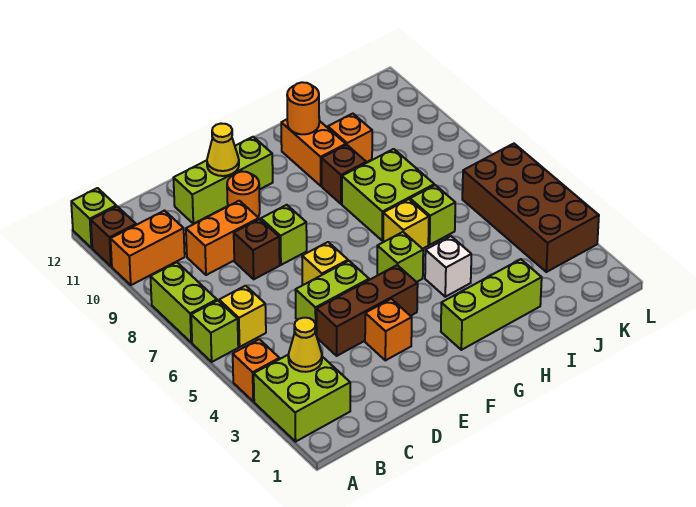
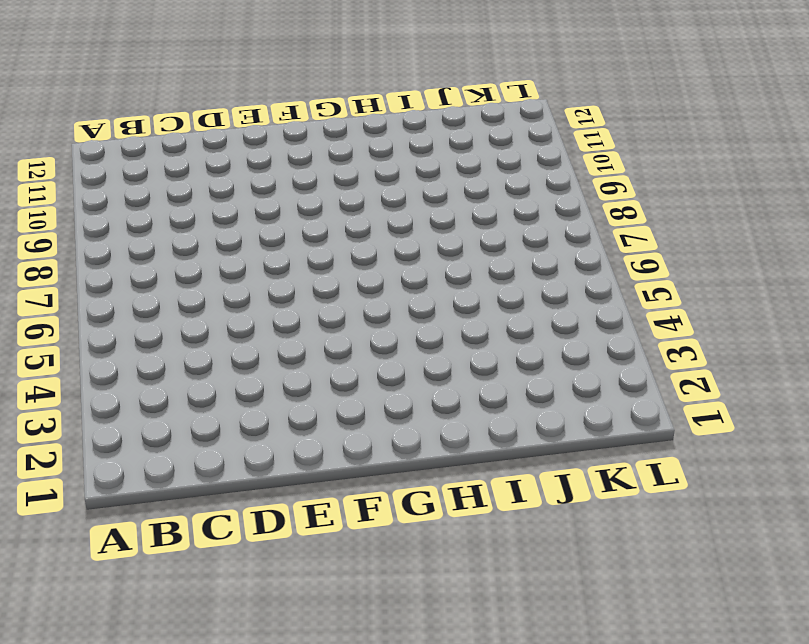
none -> lime 2x2 brick [254,354,350,442]
none -> orange 1x1 brick [233,339,279,401]
none -> lime 1x1 brick [191,300,238,362]
none -> lime 1x2 brick [150,262,217,342]

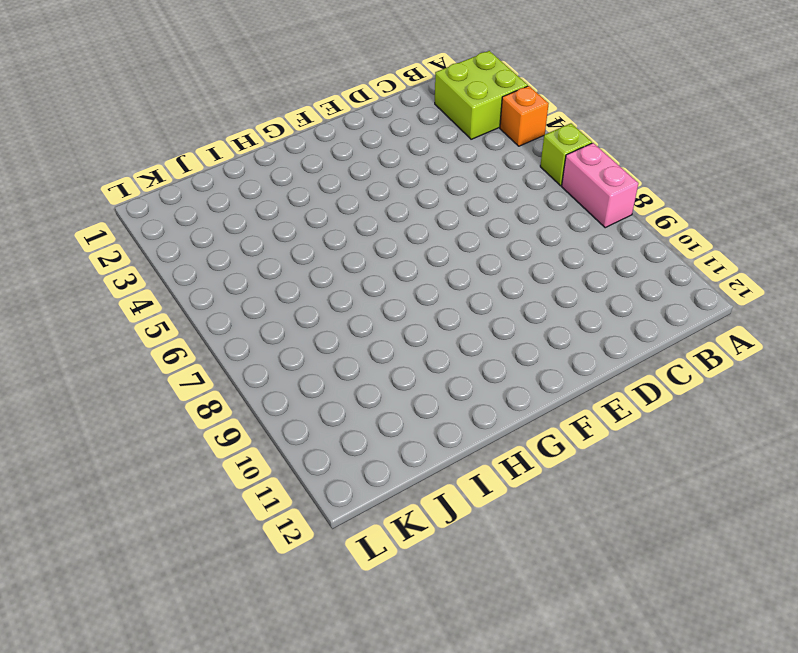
pink 1x2 brick [562,143,639,228] -> lime 1x2 brick [150,262,217,342]
none -> orange 1x2 brick [111,211,185,285]
none -> brown 1x1 brick [91,206,136,266]
none -> lime 1x1 brick [71,188,116,248]
none -> yellow 1x1 brick [219,286,266,347]

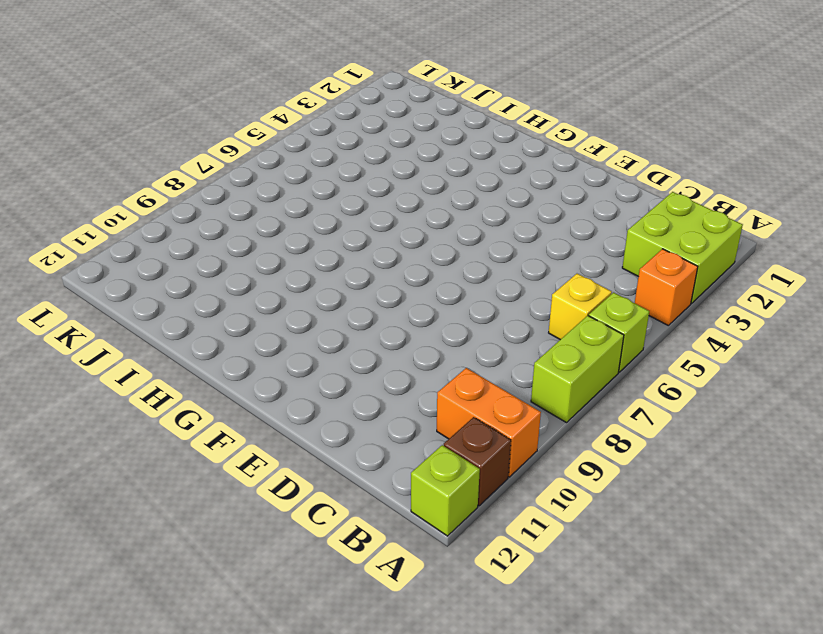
none -> orange 1x2 brick [186,201,259,275]
none -> brown 1x3 brick [316,265,418,356]
none -> lime 1x2 brick [295,261,369,336]
none -> brown 1x1 brick [234,219,280,279]

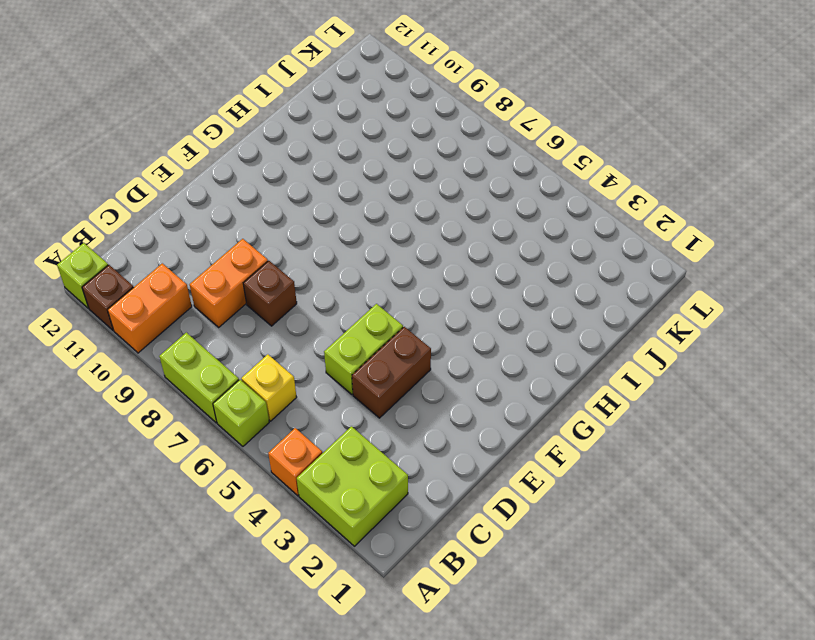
brown 1x2 brick [352,327,431,418] -> brown 1x3 brick [316,265,418,356]
none -> lime 1x3 brick [174,137,273,224]
none -> orange 1x1 brick [365,299,412,360]
none -> yellow 1x1 brick [302,242,348,285]
none -> lime 1x1 brick [261,205,307,265]

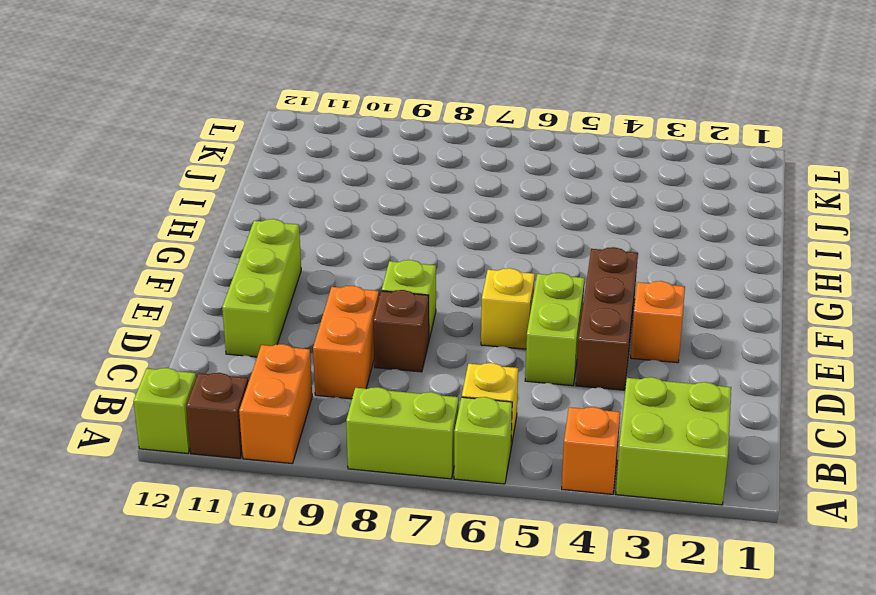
none -> orange 1x1 round brick [227,172,260,217]
none -> lime 1x3 brick [441,259,542,350]
none -> lime 1x1 brick [377,232,423,282]
none -> white 1x1 brick [425,236,471,297]

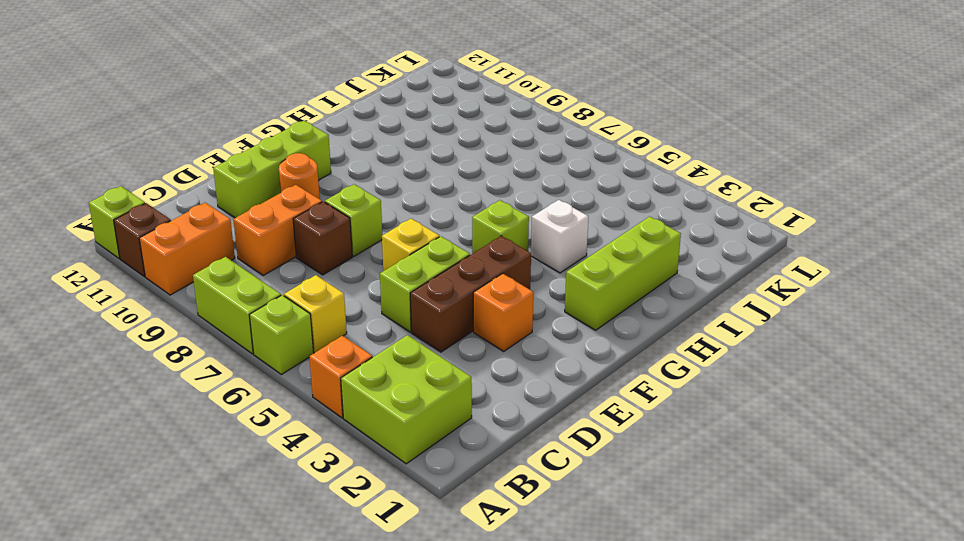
none -> yellow 1x1 brick [383,199,429,249]
none -> lime 2x2 brick [342,149,434,240]
none -> brown 1x1 brick [322,145,366,204]
none -> orange 1x2 brick [281,119,346,186]

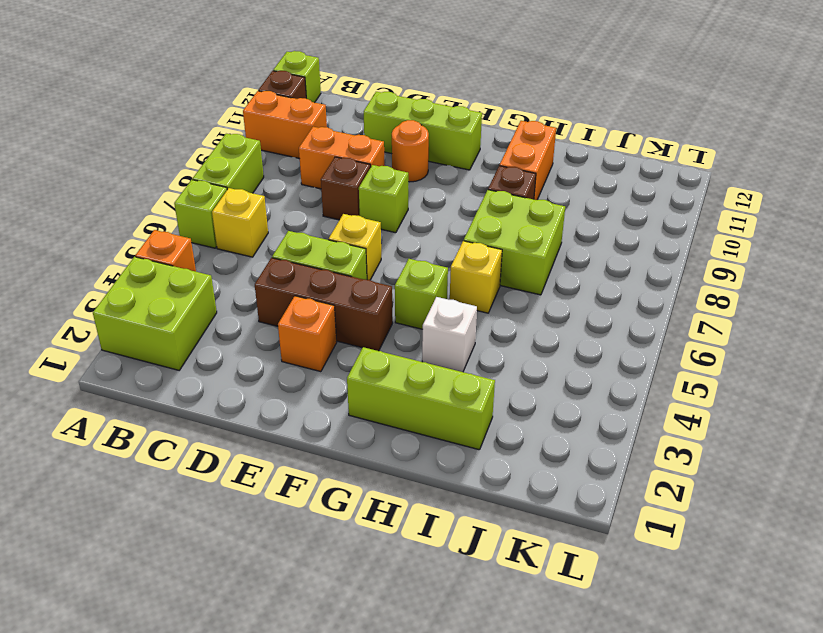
none -> lime 1x1 brick [410,185,455,245]
none -> orange 1x1 brick [328,114,372,162]
none -> brown 2x4 brick [462,144,599,272]
none -> yellow 1x1 cone [288,318,322,372]

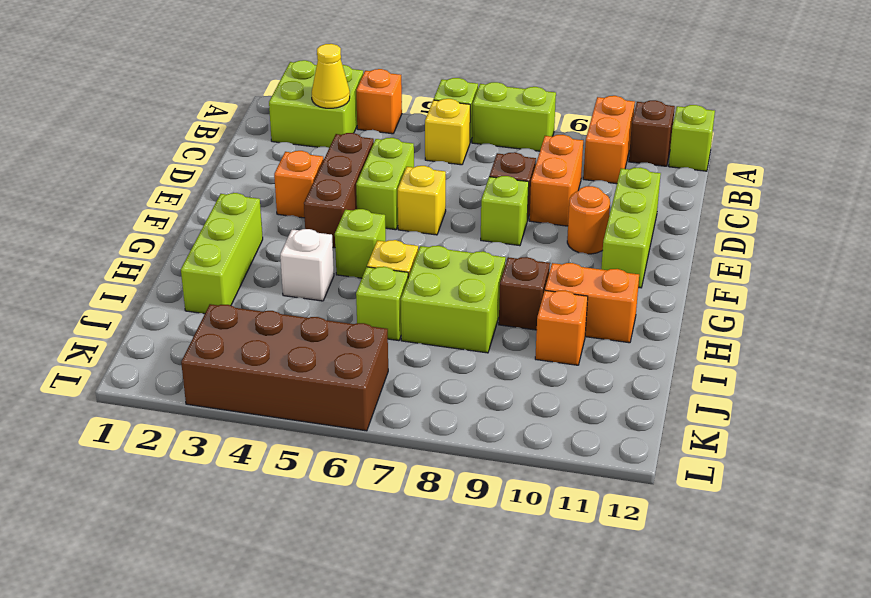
none -> yellow 1x1 cone [207,124,239,176]
none -> orange 1x1 round brick [287,82,319,134]

